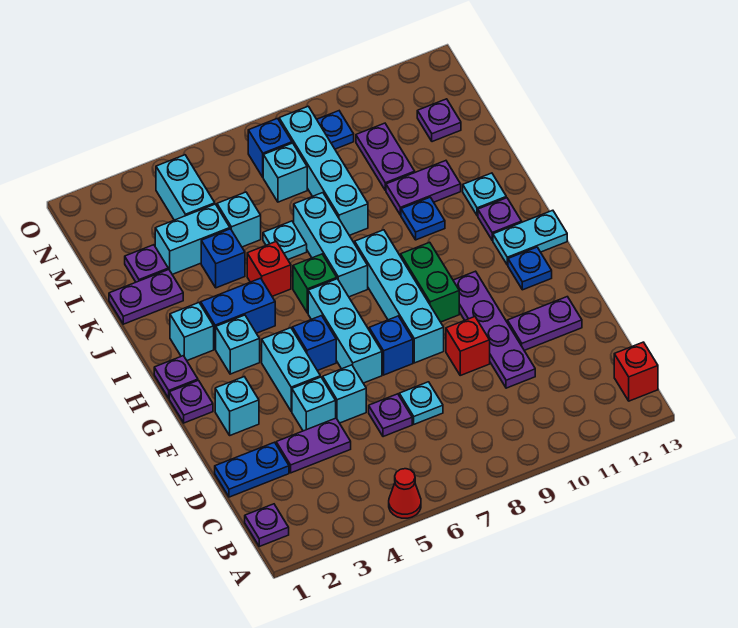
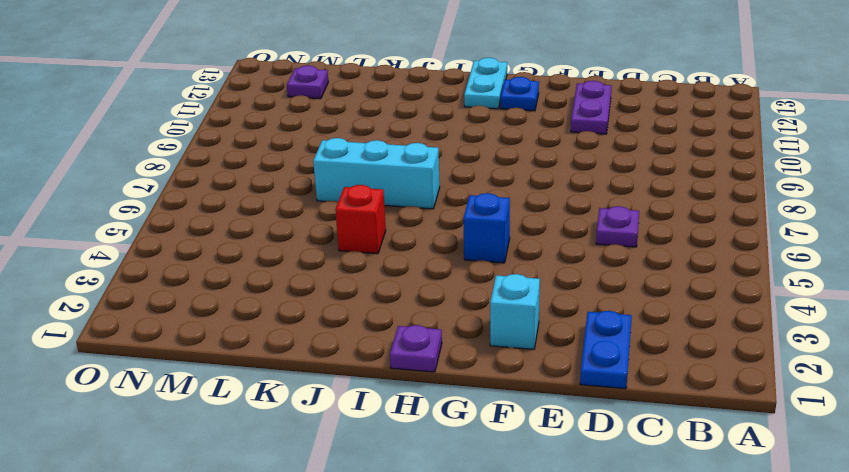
none -> red 1x1 cone [389,469,421,518]
none -> purple 1x1 plate [245,504,289,546]
none -> red 1x1 brick [614,342,658,401]
none -> purple 1x2 plate [276,418,351,473]

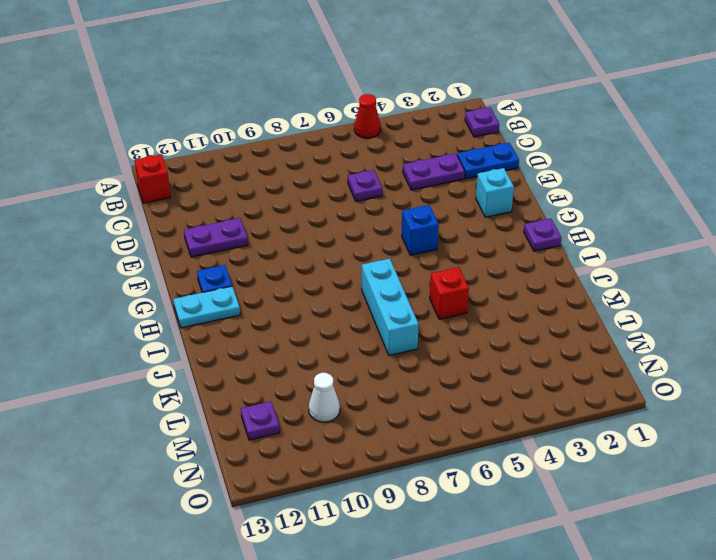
white 1x1 cone [309,373,340,422] -> purple 1x2 plate [356,123,415,191]
none -> cyan 1x1 plate [399,382,443,424]
none -> purple 1x4 plate [453,271,535,388]
none -> cyan 1x1 brick [292,377,336,431]
none -> cyan 1x1 brick [323,365,366,423]

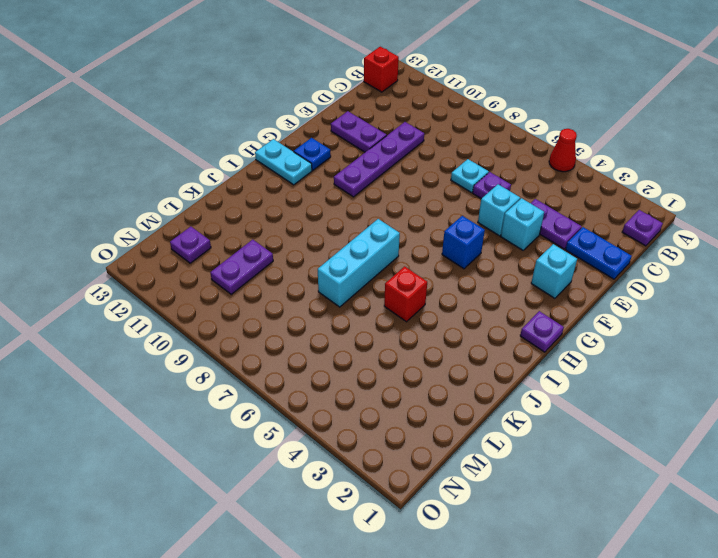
none -> red 1x1 brick [446,317,490,375]
none -> cyan 1x2 brick [262,328,320,411]
none -> cyan 1x3 brick [308,279,382,383]
none -> blue 1x1 brick [369,316,413,375]

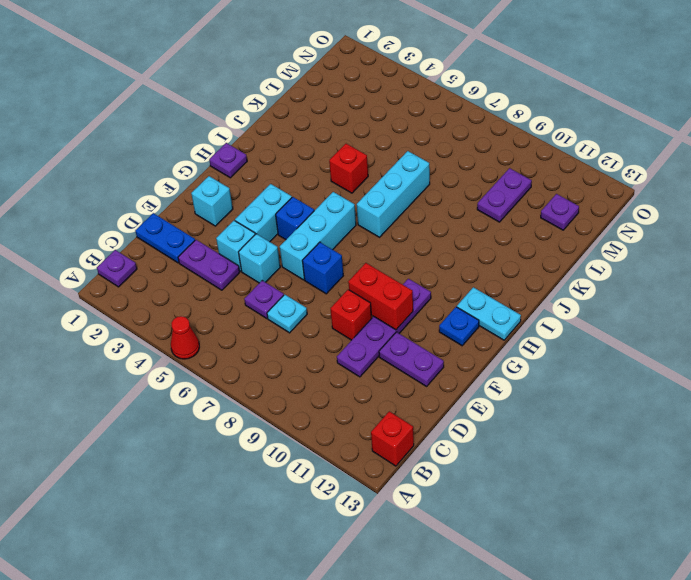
red 1x2 brick [348,263,413,330] -> none
none -> cyan 1x4 brick [355,230,444,363]
none -> purple 1x1 plate [169,380,213,423]
none -> green 1x2 brick [401,242,459,322]
none -> cyan 1x1 brick [216,315,260,374]

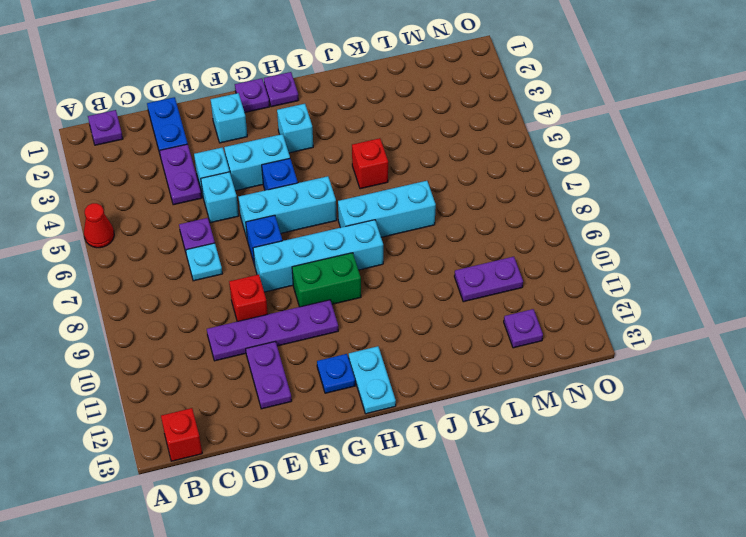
none -> cyan 1x1 brick [170,303,214,360]
none -> blue 1x2 brick [201,278,275,349]
none -> green 1x1 brick [293,254,337,313]
none -> purple 1x1 plate [478,198,522,240]

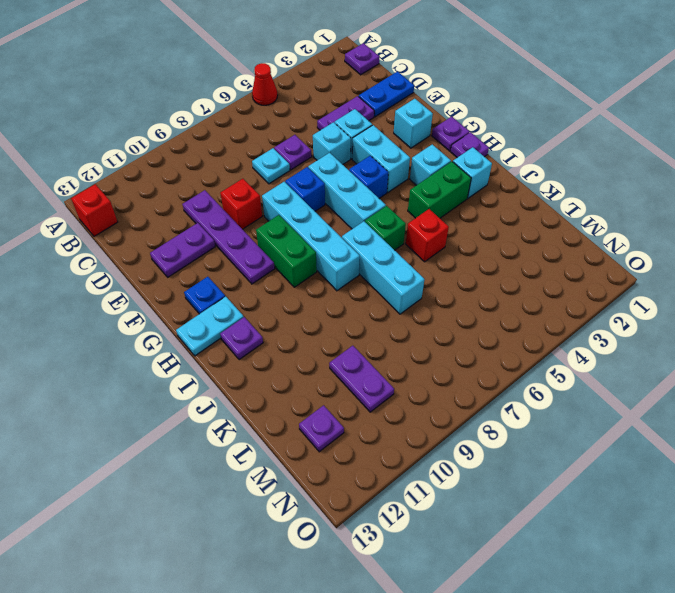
green 1x2 brick [408,162,471,218] -> blue 1x2 brick [201,278,275,349]
none -> blue 1x1 plate [401,197,445,240]
none -> cyan 1x1 plate [463,173,506,216]
none -> purple 1x2 plate [109,269,183,324]
none -> blue 1x1 brick [201,229,245,288]

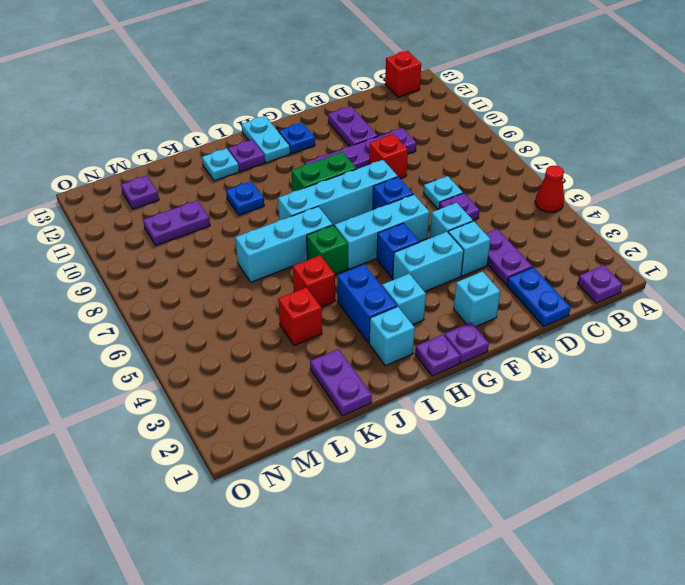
red 1x1 brick [278,287,322,346] -> blue 1x1 brick [201,229,245,288]
none -> cyan 1x1 plate [263,221,307,259]
none -> cyan 1x4 brick [279,106,368,235]
none -> purple 1x2 plate [386,161,461,215]
none -> purple 1x1 plate [125,245,168,282]

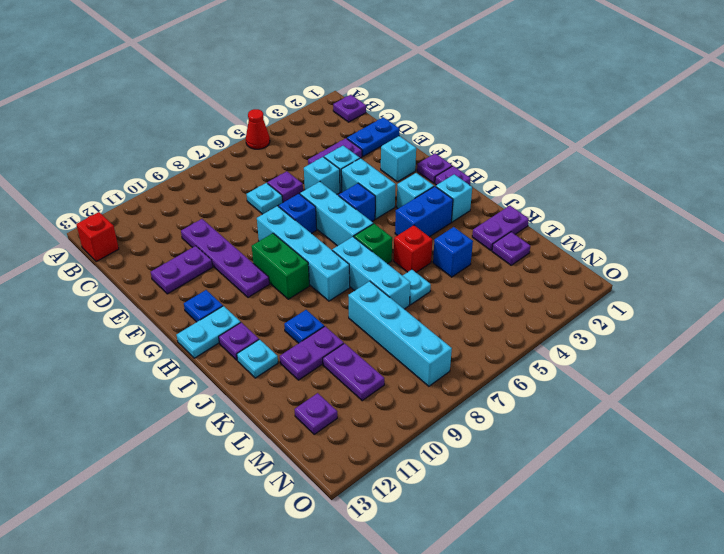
none -> red 1x1 brick [446,317,490,375]
none -> cyan 1x2 brick [155,204,230,274]
none -> cyan 1x1 brick [217,192,261,247]
none -> cyan 1x2 brick [156,155,215,220]

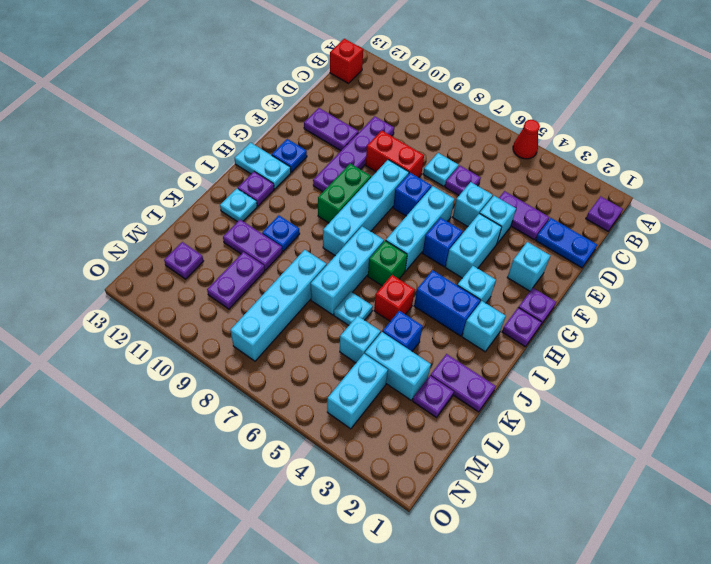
red 1x2 brick [366,130,424,177] -> red 1x1 brick [446,317,490,375]
none -> cyan 1x1 brick [263,143,307,202]
none -> blue 1x1 brick [248,119,292,177]
none -> blue 1x1 plate [317,111,354,149]

